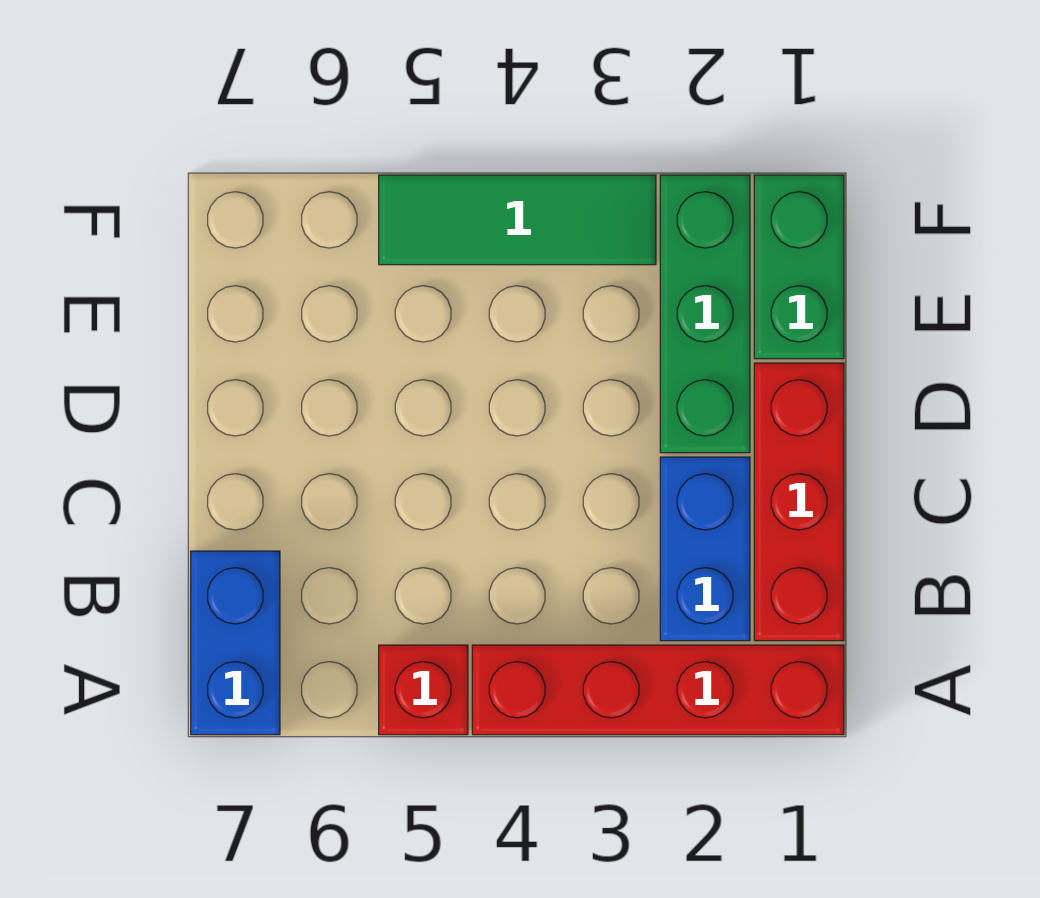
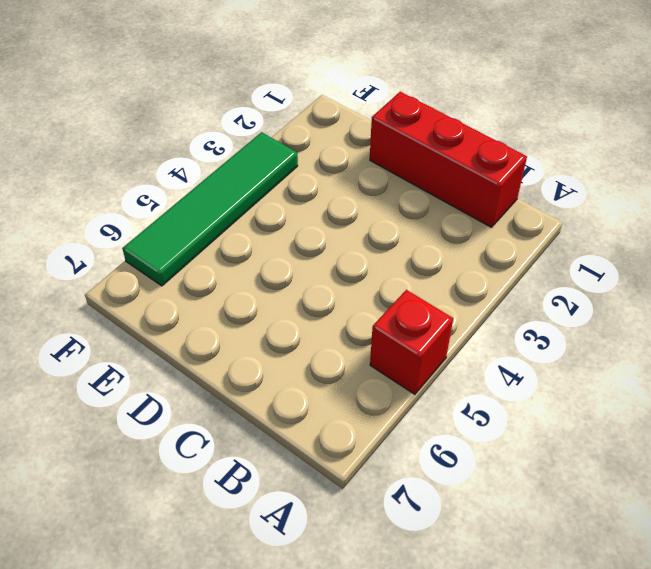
green 1x4 tile [122,132,298,286] -> green 1x3 tile [379,175,656,265]
none -> red 1x4 brick [472,645,844,735]
none -> blue 1x2 brick [191,551,280,735]

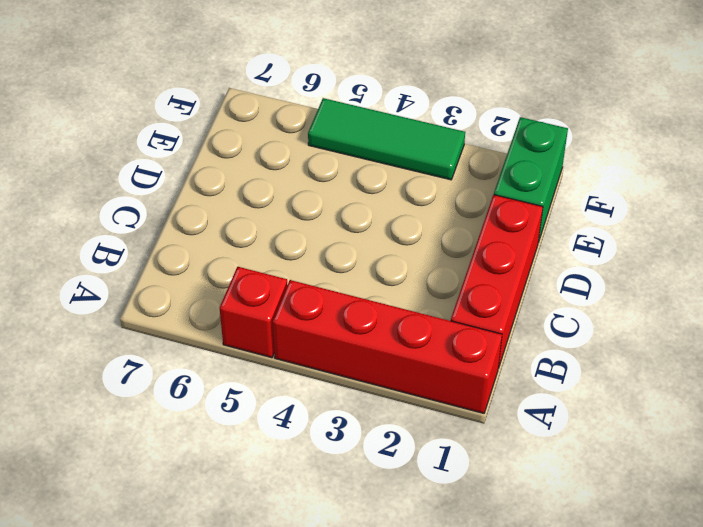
none -> blue 1x2 brick [191,551,280,735]
none -> blue 1x2 brick [660,457,750,641]

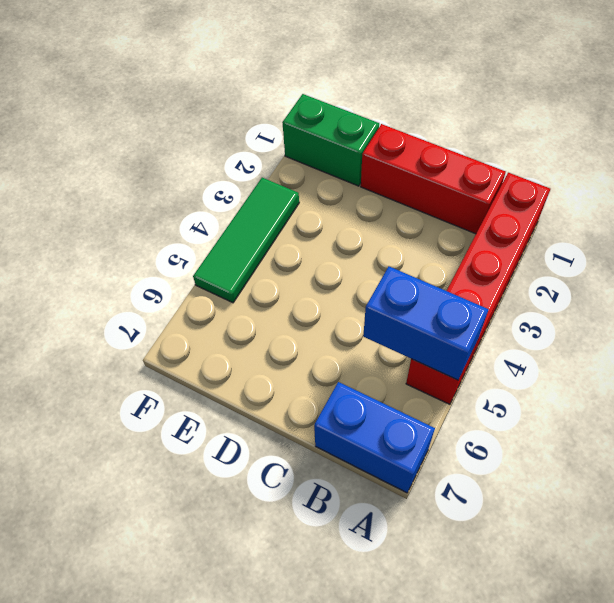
blue 1x2 brick [363,267,489,380] -> blue 1x2 brick moved to [660,457,750,641]
none -> green 1x3 brick [660,175,750,453]

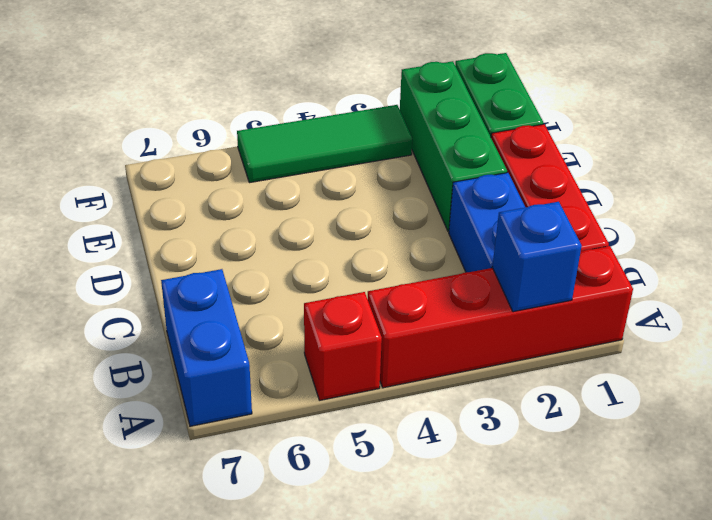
blue 1x1 brick [492,202,582,312] -> none

